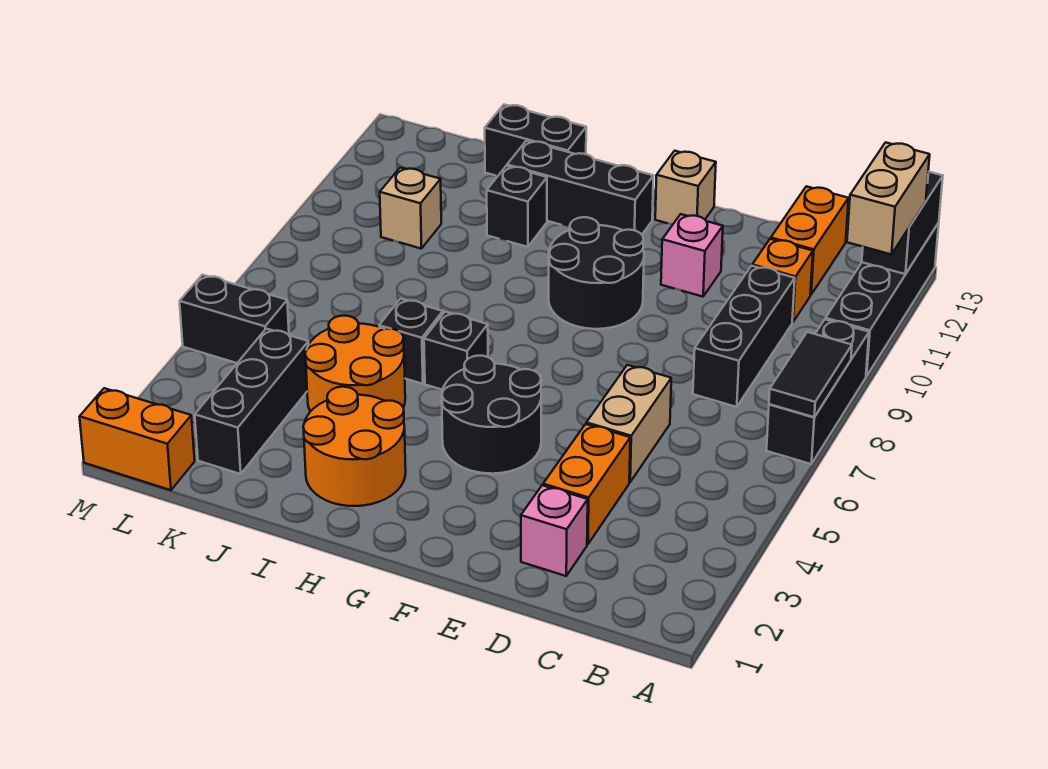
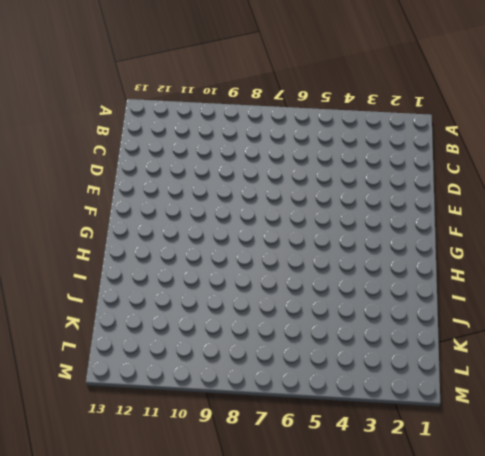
none -> black 1x3 brick [766,319,869,464]
none -> black 1x4 brick [826,223,939,376]
none -> black 1x3 brick [693,266,795,407]

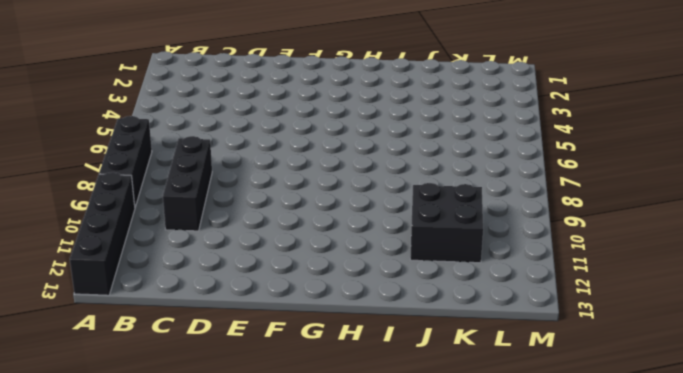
black 2x2 brick [410,183,483,263] -> tan 1x1 brick [380,168,441,249]
none -> orange 1x1 brick [752,239,813,322]
none -> orange 1x2 brick [771,186,849,295]
none -> pink 1x1 brick [521,485,588,576]

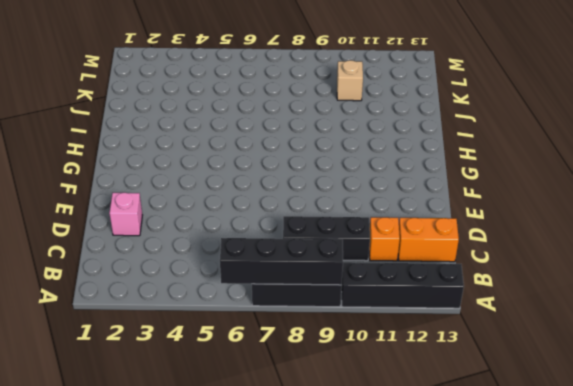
black 1x4 brick [220,238,343,285] -> black 1x2 tile [769,332,852,417]
none -> orange 1x2 brick [543,424,630,544]
none -> tan 1x2 brick [586,365,671,482]
none -> pink 1x1 brick [661,214,723,297]

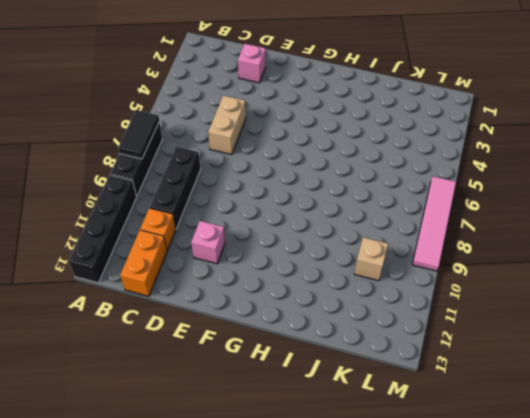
pink 1x4 tile [412,176,456,271] -> none
none -> orange 1x2 brick [543,424,630,544]
none -> black 2x2 round brick [442,356,541,474]
none -> black 2x2 round brick [549,217,644,329]

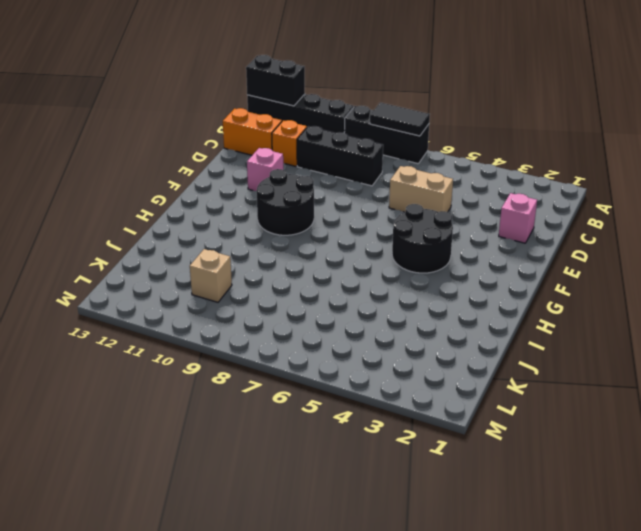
none -> orange 1x2 brick [543,424,630,544]
none -> tan 1x1 brick [655,151,716,224]
none -> black 1x3 brick [507,141,653,234]

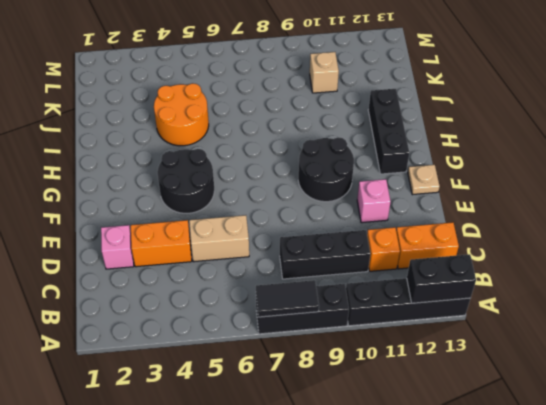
tan 1x1 plate [408,165,440,195] -> tan 1x1 brick [655,151,716,224]
none -> orange 2x2 round brick [303,387,406,506]
none -> black 1x1 brick [424,312,488,390]
none -> black 1x1 brick [379,299,443,384]

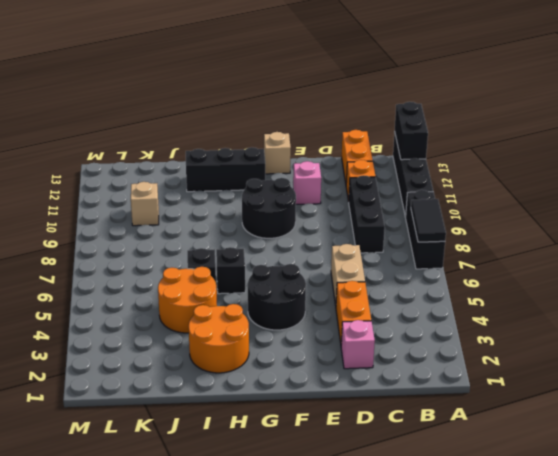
none -> black 1x1 brick [487,166,547,247]
none -> black 1x2 brick [485,105,586,176]
none -> black 1x3 brick [195,329,309,474]

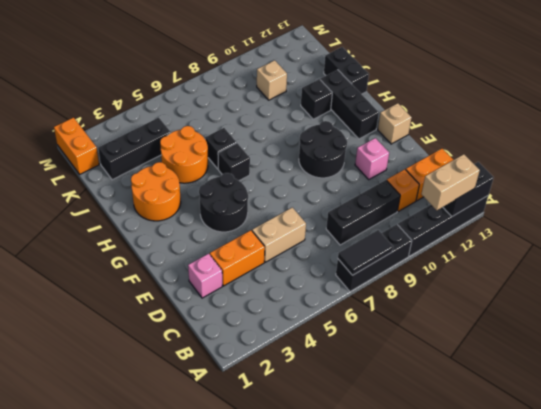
none -> black 1x2 brick [180,275,289,363]

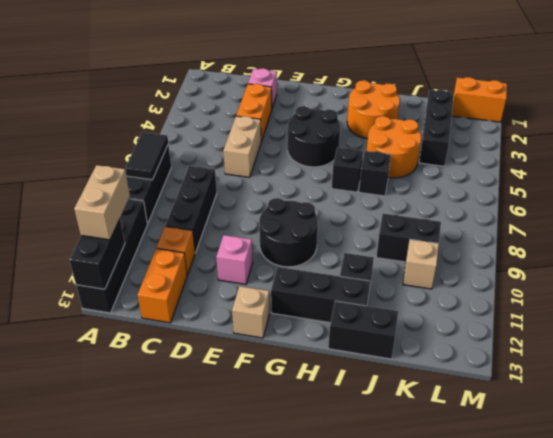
black 1x2 brick [376,214,441,262] -> black 1x2 brick moved to [180,275,289,363]

